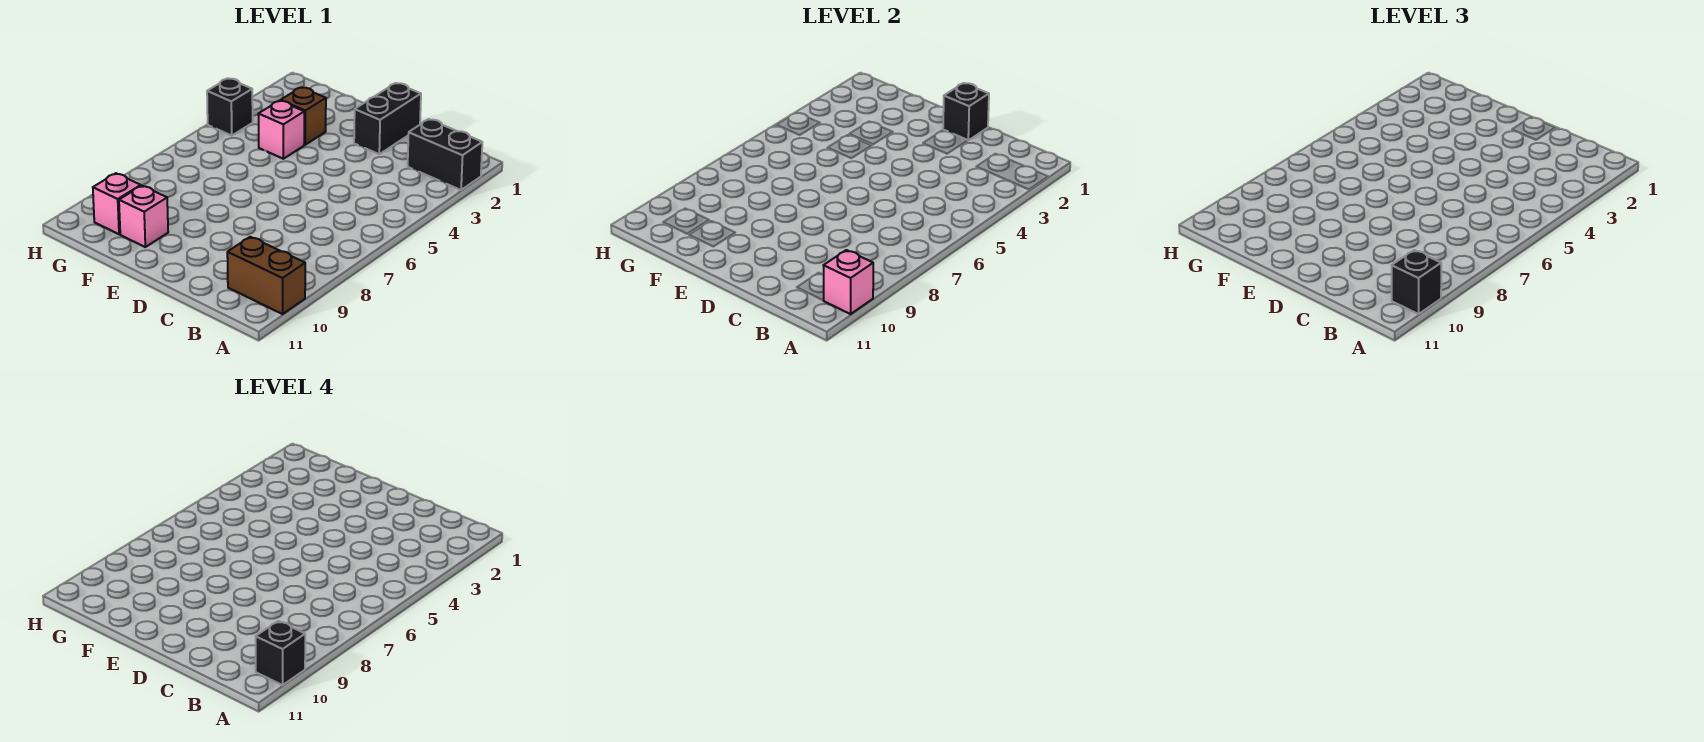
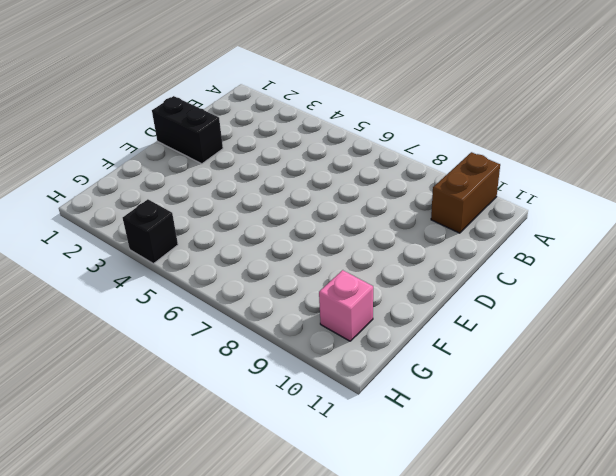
none -> black 1x2 brick [408,119,482,190]
none -> brown 1x1 brick [280,87,326,145]
none -> pink 1x1 brick [258,101,304,159]

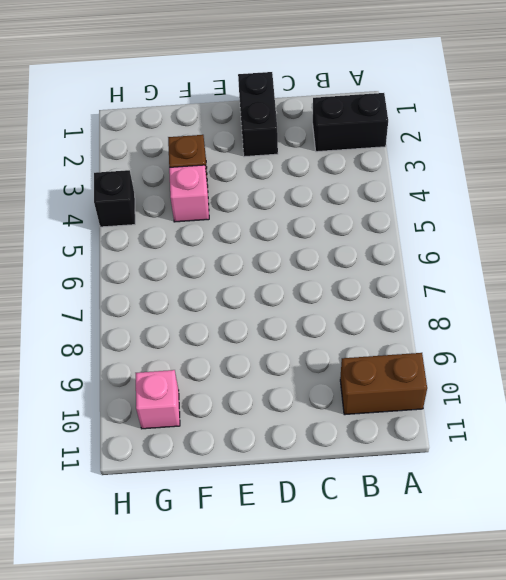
none -> pink 1x1 brick [119,186,168,247]
none -> pink 1x1 brick [823,250,873,314]
none -> black 1x1 brick [943,83,989,140]

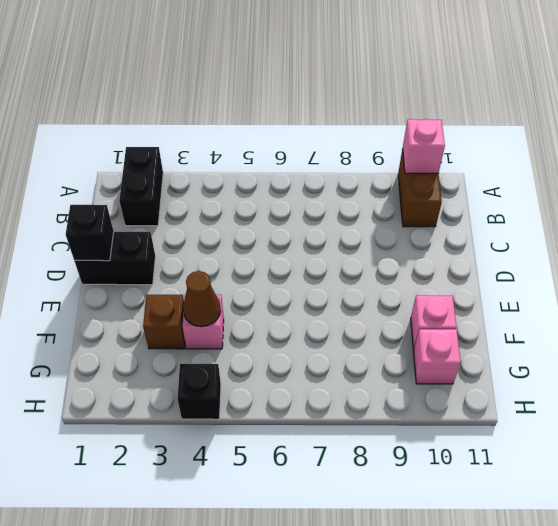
brown 1x1 cone [183,271,221,327] -> none
none -> black 1x1 brick [1392,250,1441,314]
none -> black 1x1 brick [256,621,305,685]

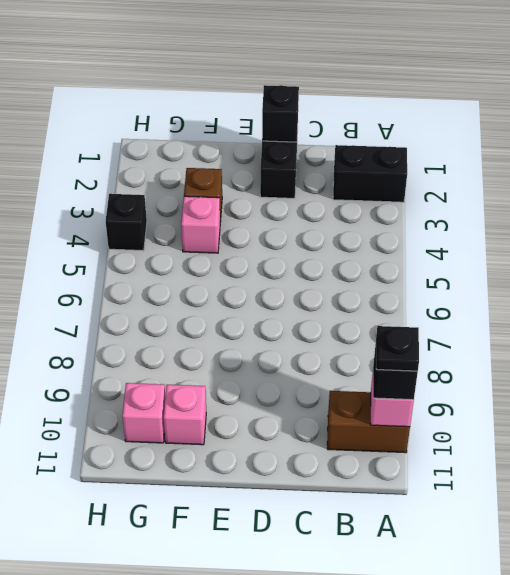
black 1x1 plate [376,326,419,371] -> black 1x1 brick [256,621,305,685]

